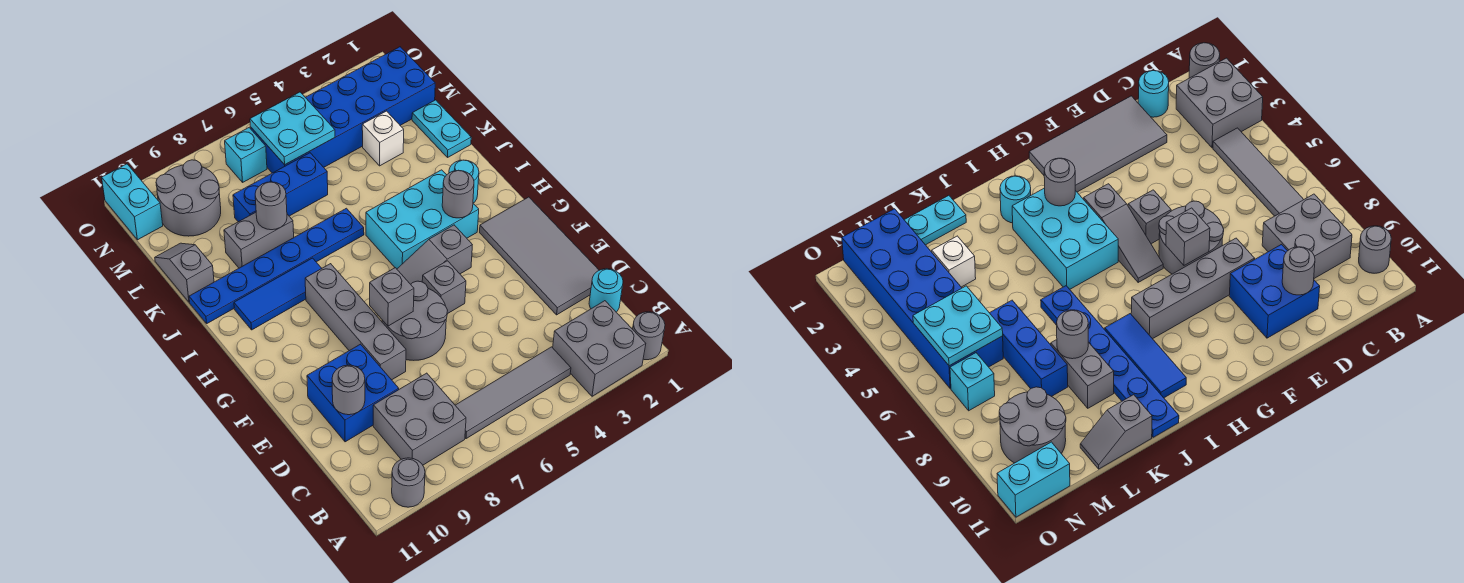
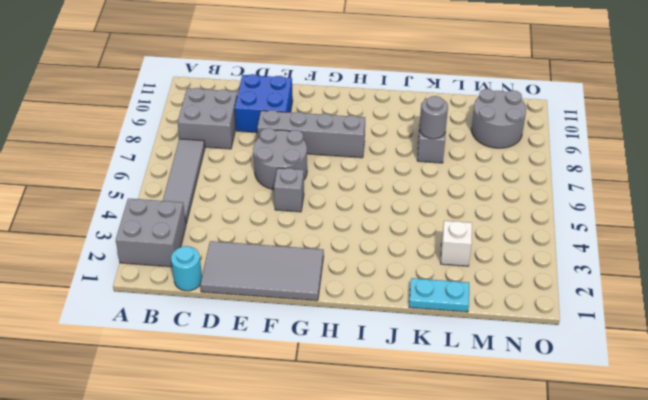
none -> grey 1x1 round brick [633,312,665,360]
none -> grey 1x1 round brick [392,458,425,507]
none -> grey 1x3 slope [397,225,472,284]
none -> cyan 2x3 brick [366,170,479,269]

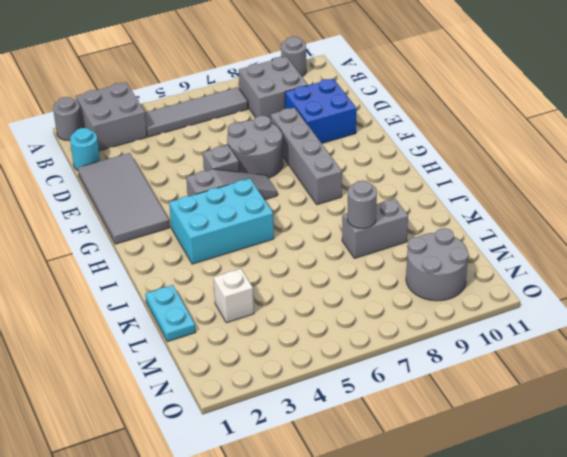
none -> cyan 1x1 round brick [449,160,479,203]
none -> blue 1x3 tile [234,258,322,330]
none -> blue 1x6 plate [189,208,364,323]
none -> grey 1x2 slope [155,243,214,302]

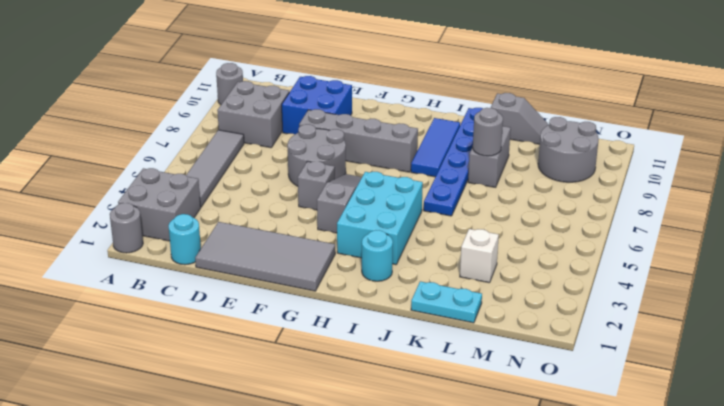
none -> blue 1x3 brick [233,153,328,222]
none -> blue 2x6 brick [251,47,435,173]
none -> cyan 1x1 brick [225,128,267,182]
none -> cyan 1x2 brick [102,164,163,240]

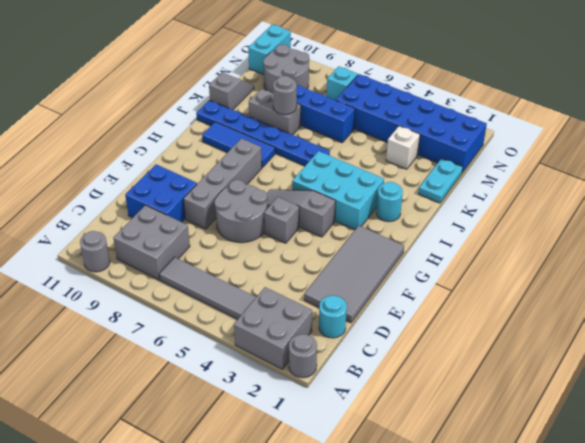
none -> grey 1x1 round brick [332,365,365,415]
none -> grey 1x1 brick [370,268,414,326]
none -> grey 1x1 round brick [442,170,474,218]
none -> cyan 2x2 plate [250,92,335,165]

